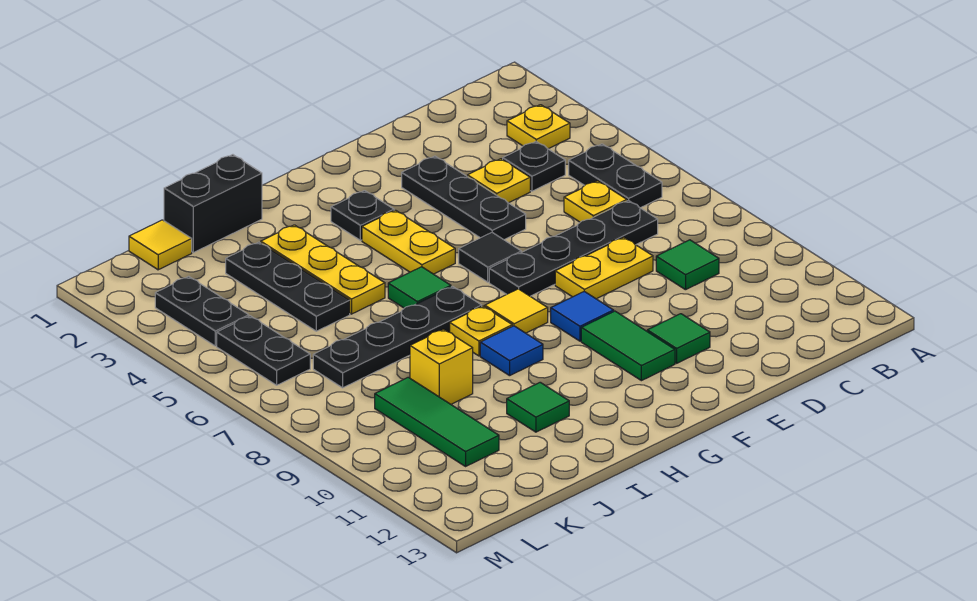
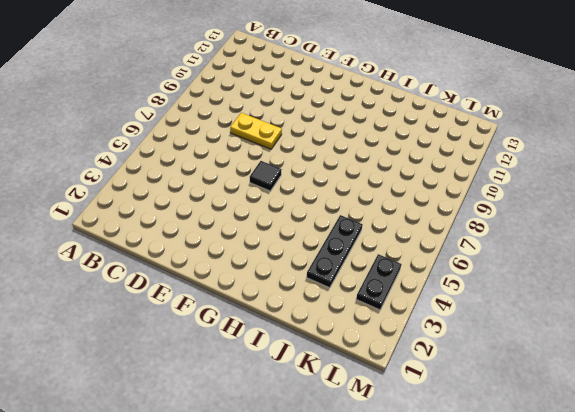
none -> yellow 1x1 plate [507,105,570,149]
none -> black 1x2 plate [569,144,662,208]
none -> black 1x1 plate [503,142,565,191]

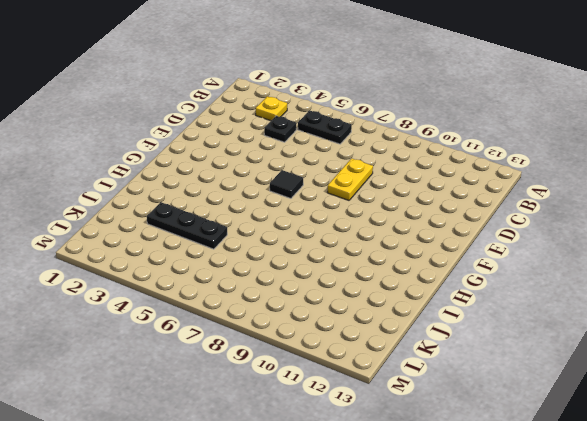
none -> yellow 1x1 plate [564,181,627,222]
none -> black 1x4 plate [489,200,658,296]
none -> green 1x1 tile [656,240,719,290]

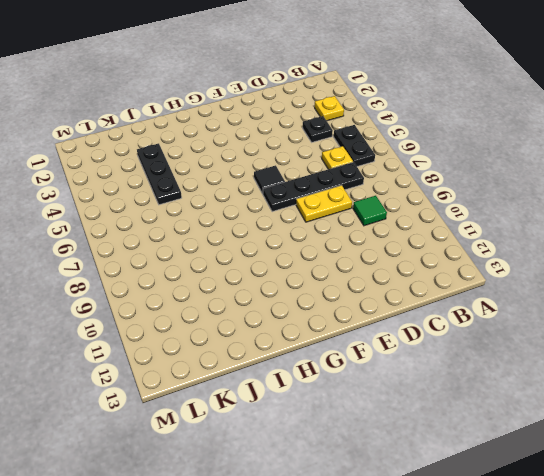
none -> yellow 1x1 plate [467,159,530,203]
none -> black 1x3 plate [402,156,526,240]
none -> green 1x1 tile [647,314,710,363]

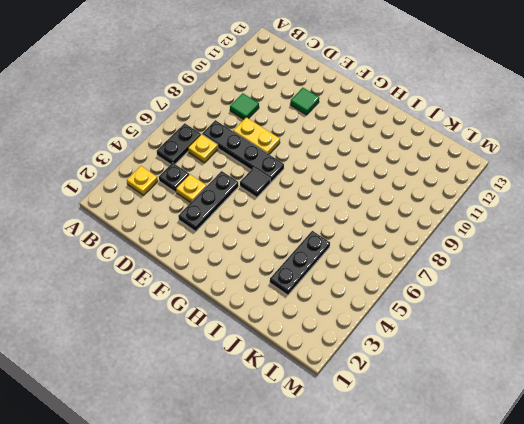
none -> blue 1x1 tile [551,291,614,341]
none -> green 1x2 tile [581,311,675,381]
none -> black 1x1 plate [331,191,394,240]

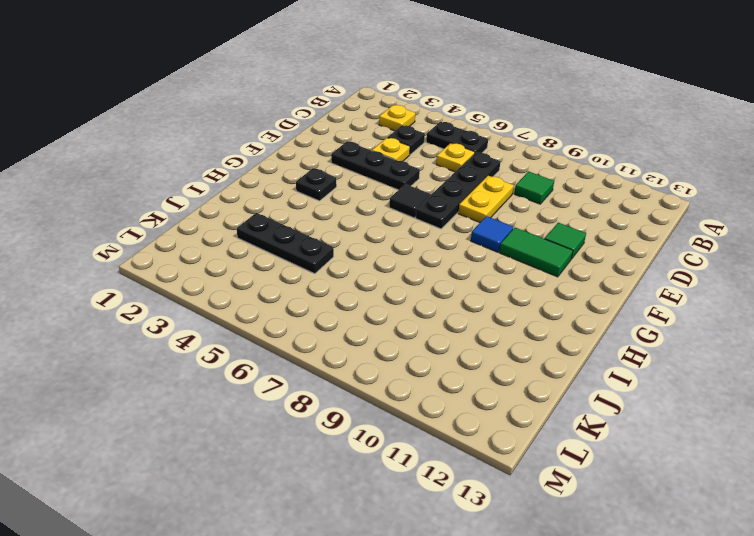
none -> yellow 1x2 plate [362,210,455,274]
none -> yellow 1x1 tile [485,289,548,333]
none -> green 1x1 tile [388,267,451,308]

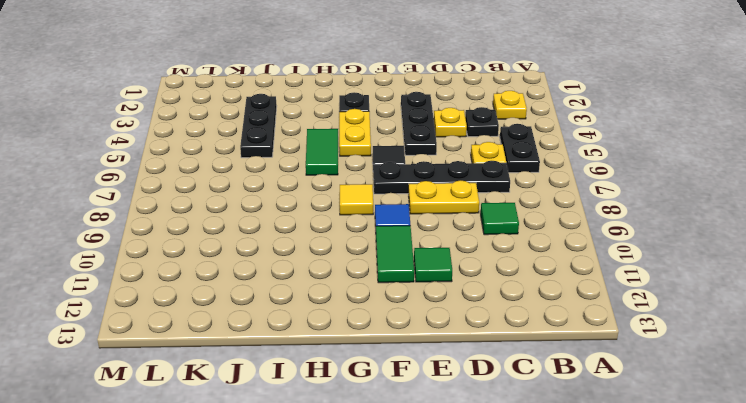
green 1x2 tile [306,129,338,175] -> green 1x1 tile [388,267,451,308]
none -> black 1x4 plate [313,286,482,388]
none -> yellow 1x1 plate [450,306,512,356]
none -> blue 1x1 tile [480,326,543,376]

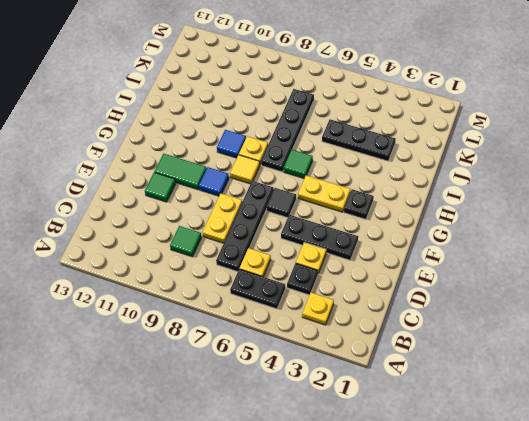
none -> black 1x2 brick [164,155,262,253]
none -> yellow 1x3 plate [261,225,385,314]
none -> green 1x1 tile [507,382,569,432]

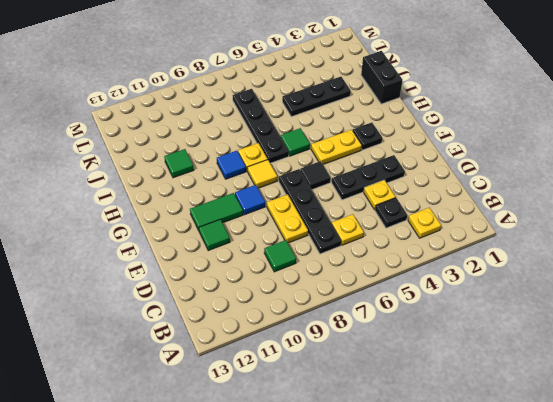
none -> black 1x2 plate [569,144,662,208]
none -> yellow 1x3 plate [261,225,385,314]
none -> yellow 1x1 brick [410,329,473,404]

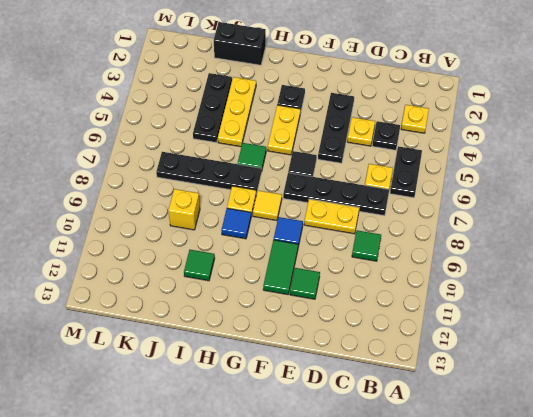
none -> yellow 1x1 tile [129,220,192,270]
none -> green 1x3 tile [375,377,499,466]
none -> black 1x2 plate [155,276,249,346]

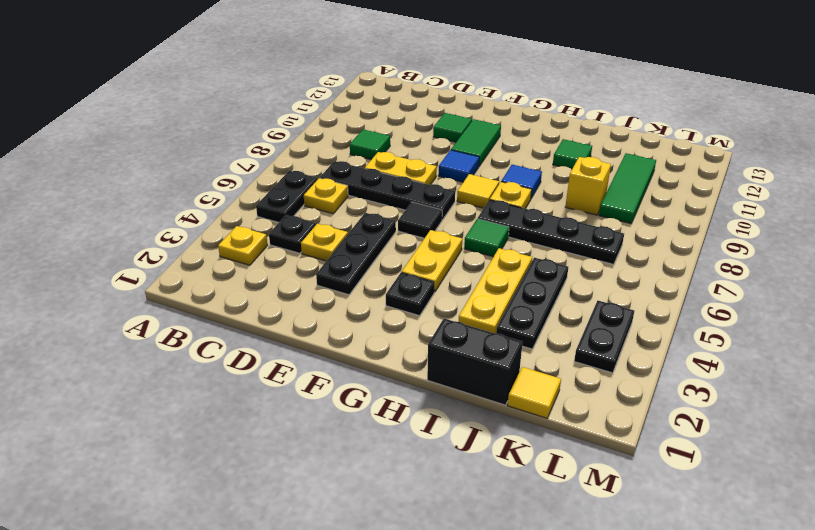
none -> black 1x2 plate [217,316,310,385]

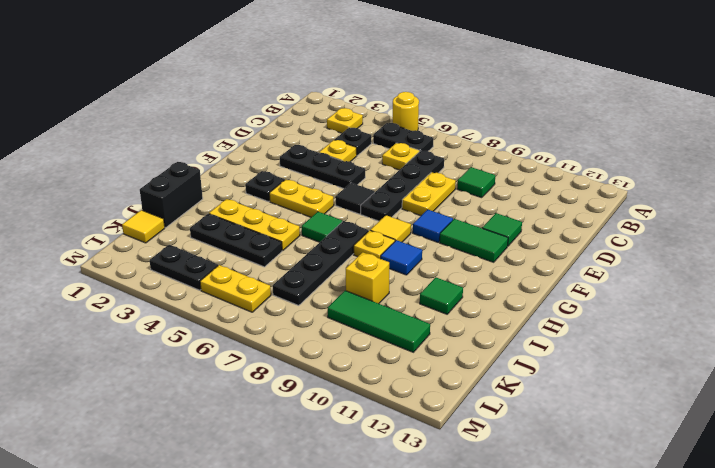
yellow 1x1 round brick [393,92,419,131] -> none
yellow 1x2 plate [200,265,271,312] -> black 1x2 plate [217,316,310,385]

